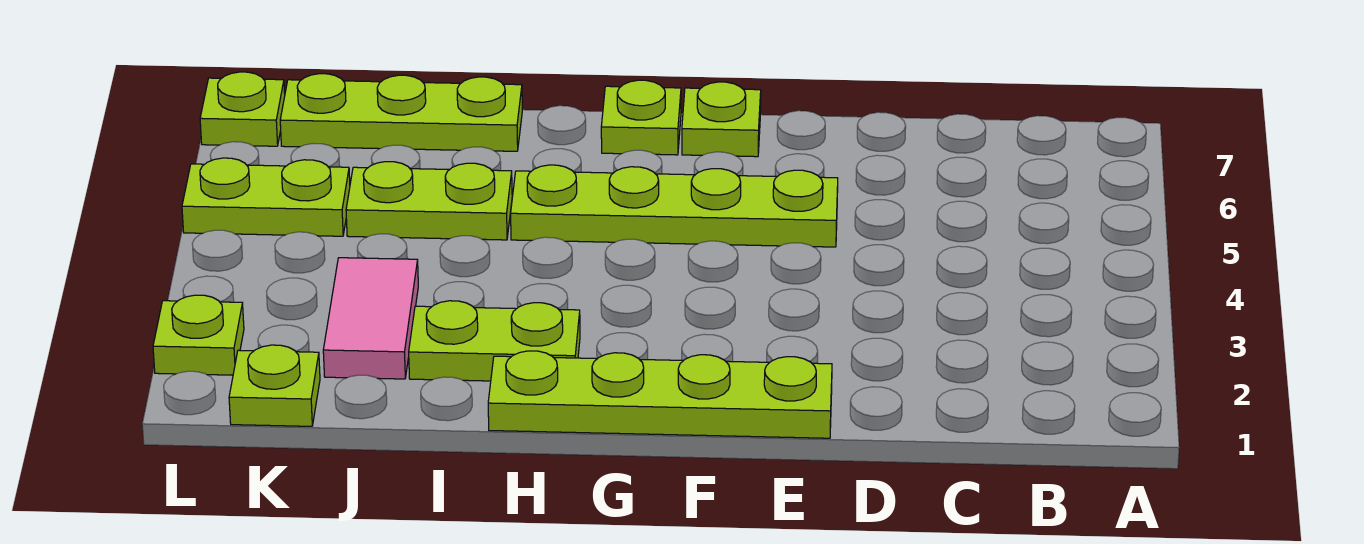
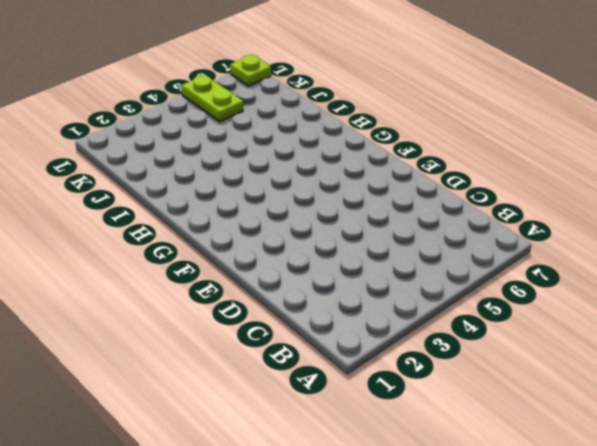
none -> lime 1x4 plate [488,351,832,438]
none -> lime 1x4 plate [511,165,838,247]
none -> lime 1x1 plate [682,82,761,157]

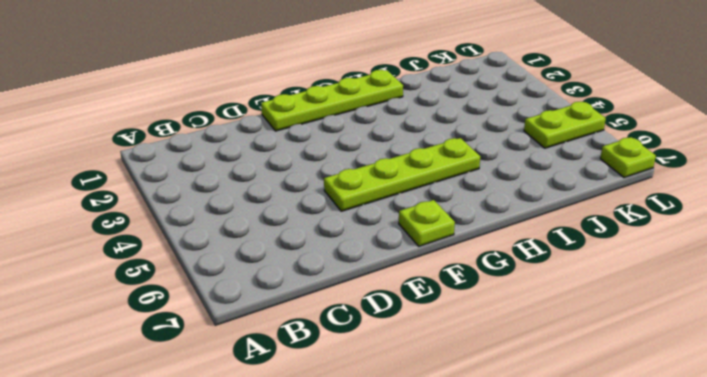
none -> lime 1x1 plate [601,80,681,155]
none -> lime 1x2 plate [409,301,580,381]
none -> lime 1x2 plate [346,162,512,240]

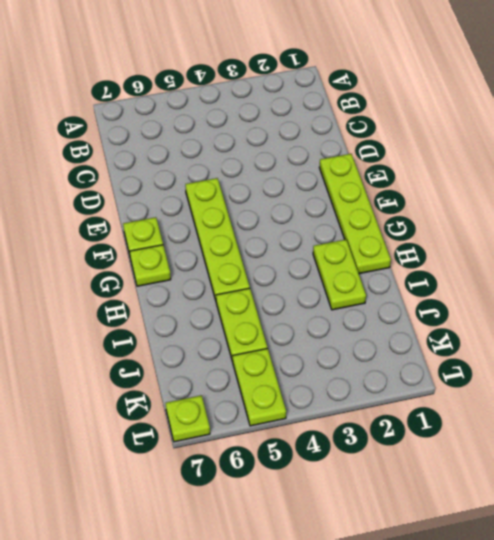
none -> lime 1x3 plate [280,74,522,151]
none -> pink 1x2 tile [323,258,418,379]
none -> lime 1x1 plate [229,345,320,426]

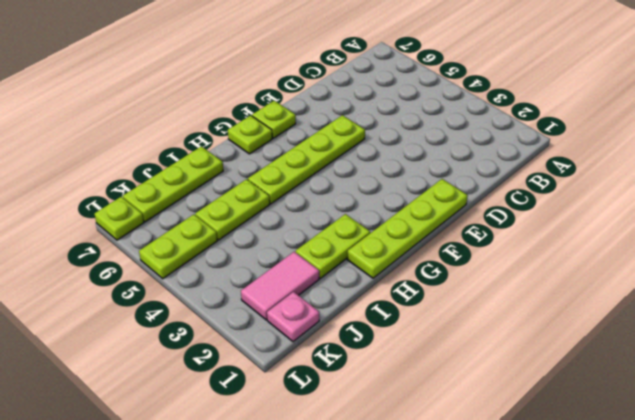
pink 1x2 tile [241,252,319,320] -> pink 1x2 tile turned to [323,258,418,379]
pink 1x1 plate [267,292,319,342] -> lime 1x1 plate [229,345,320,426]
none -> lime 1x1 plate [153,295,244,375]

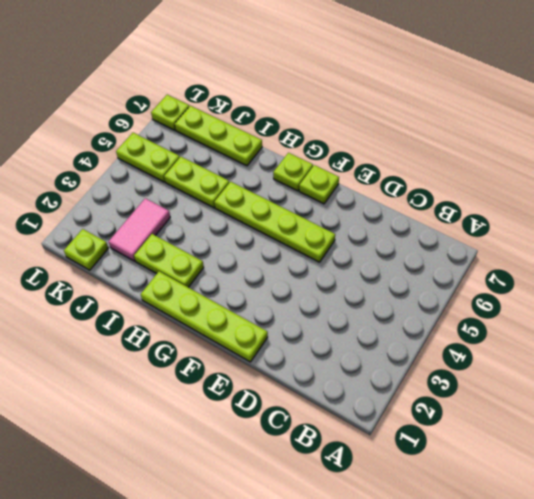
none -> lime 1x1 plate [153,295,244,375]

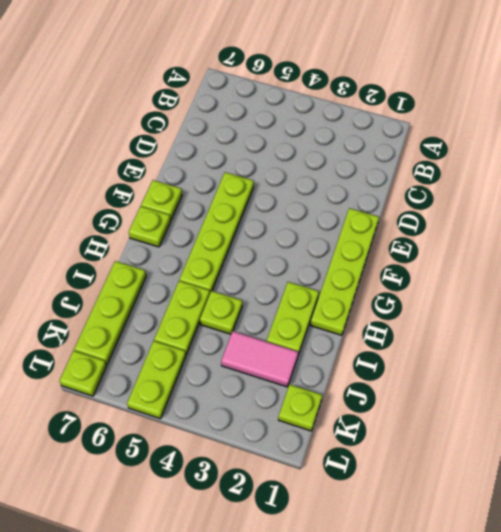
lime 1x1 plate [200,291,242,334] -> lime 1x1 plate moved to [153,295,244,375]

